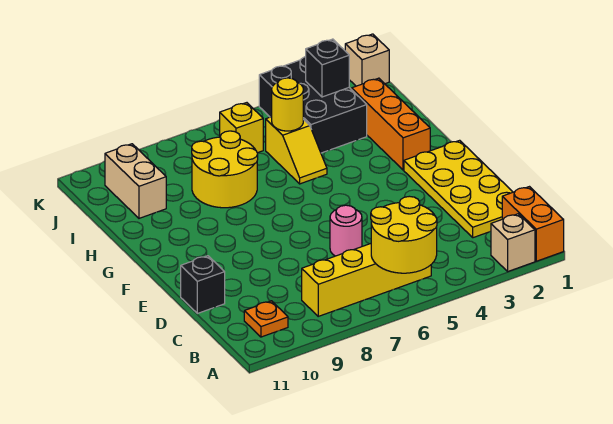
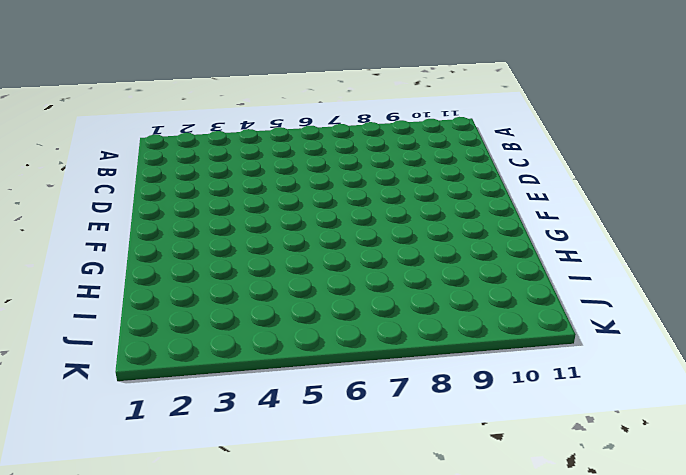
none -> orange 1x2 brick [502,187,564,261]
none -> tan 1x1 brick [491,214,535,271]
none -> yellow 1x4 brick [302,244,431,316]

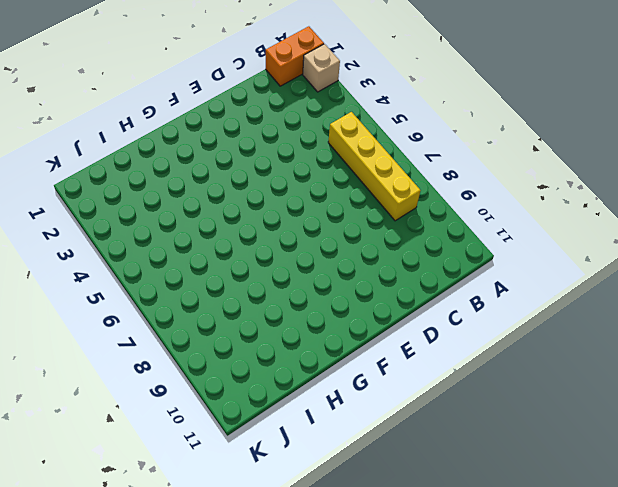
none -> orange 1x1 plate [244,301,288,337]
none -> yellow 2x4 plate [404,140,513,238]
none -> pink 1x1 round brick [330,205,362,256]

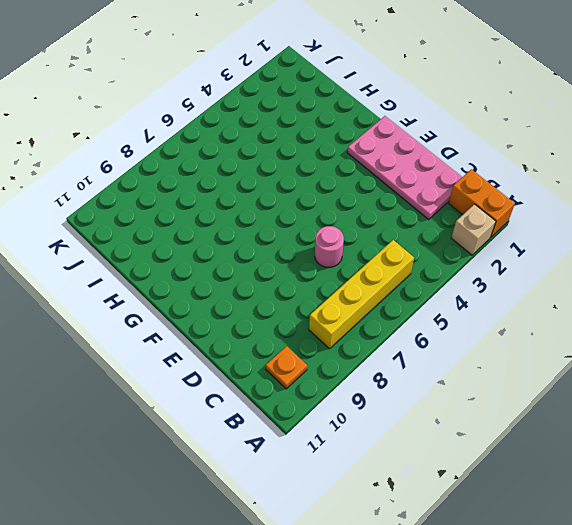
pink 2x4 plate [347,116,462,219] -> yellow 2x4 plate [404,140,513,238]
none -> black 1x1 brick [181,256,225,313]
none -> orange 1x3 brick [352,78,430,170]
none -> yellow 1x2 slope [266,117,327,184]

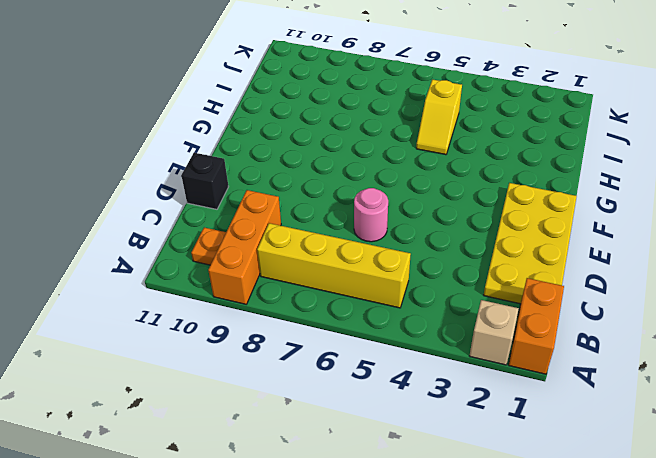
orange 1x3 brick [208,190,281,304] -> orange 1x3 brick moved to [352,78,430,170]
none -> yellow 2x2 round brick [192,131,258,208]
none -> black 2x3 brick [259,57,367,153]
none -> tan 1x2 brick [105,144,166,218]

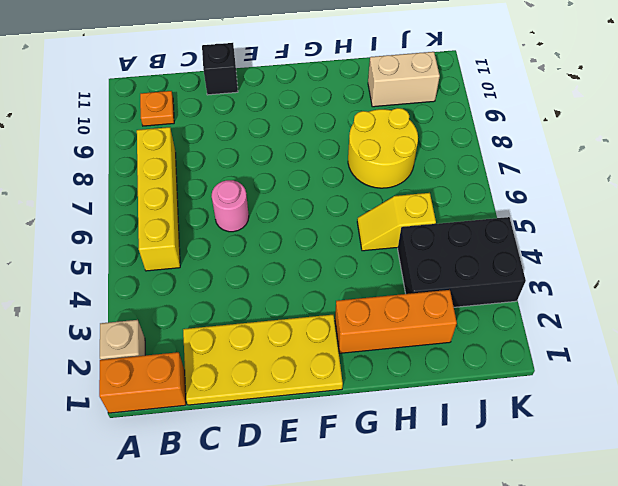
none -> yellow 1x1 brick [220,103,263,153]
none -> tan 1x1 brick [345,34,389,86]
none -> yellow 2x2 round brick [371,196,437,273]

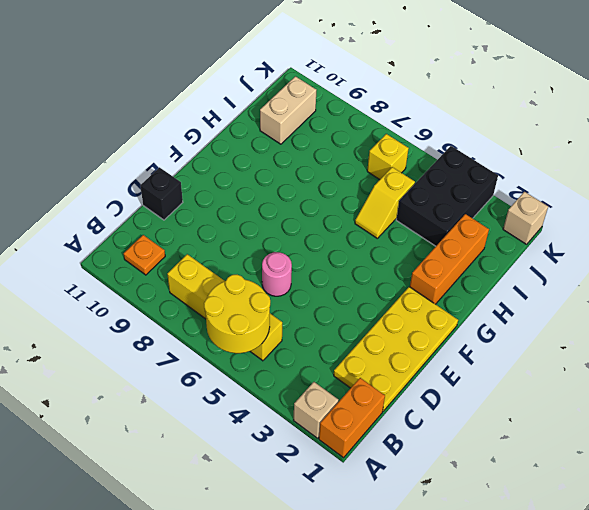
none -> yellow 2x2 round brick [192,131,258,208]
none -> yellow 1x1 round brick [272,78,303,131]
none -> black 1x1 brick [306,39,349,97]

